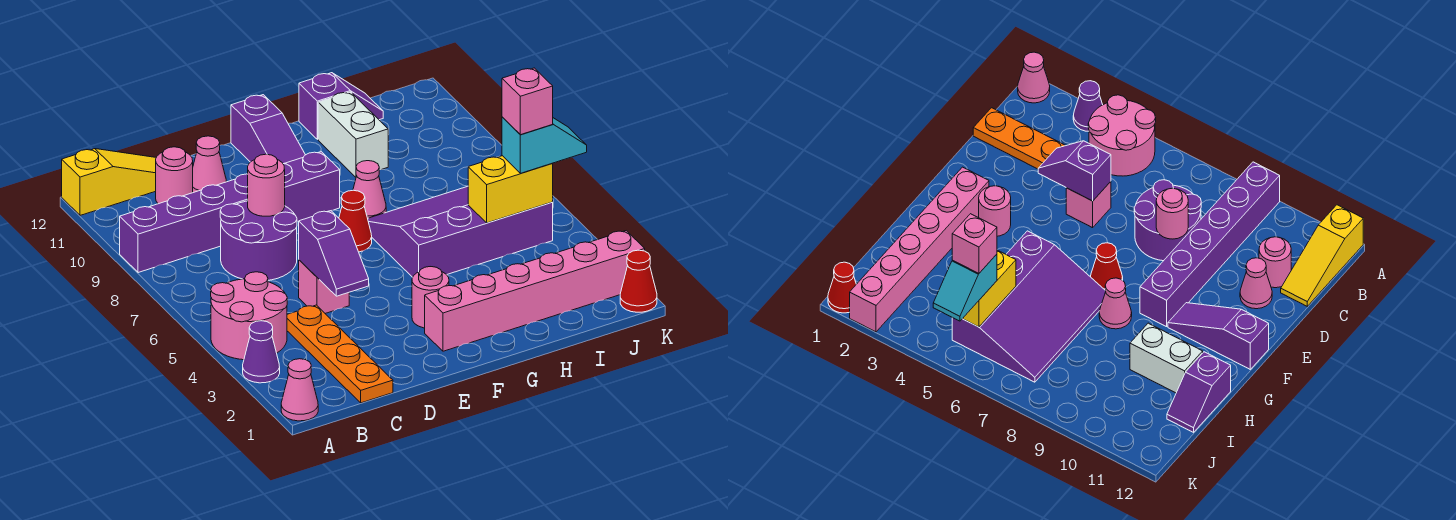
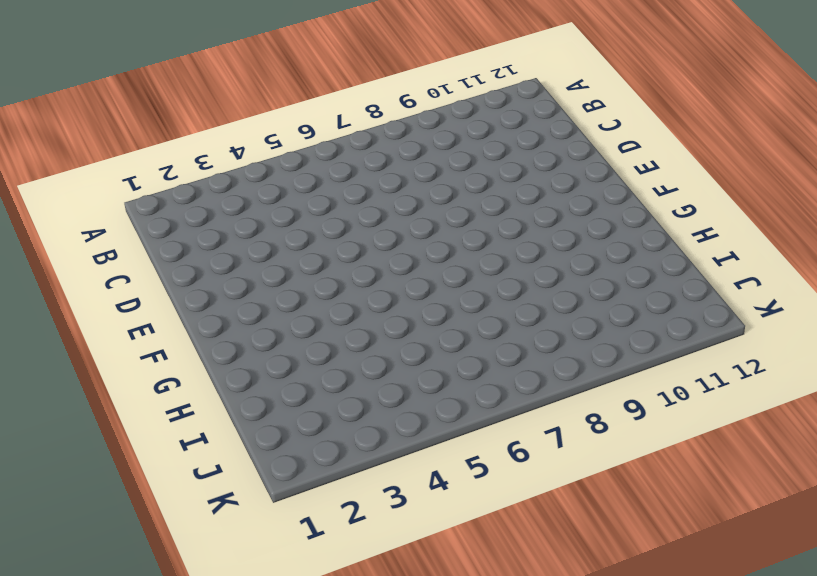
none -> pink 1x1 cone [281,359,318,421]
none -> purple 1x1 cone [243,321,280,383]
none -> pink 2x2 round brick [211,272,287,360]

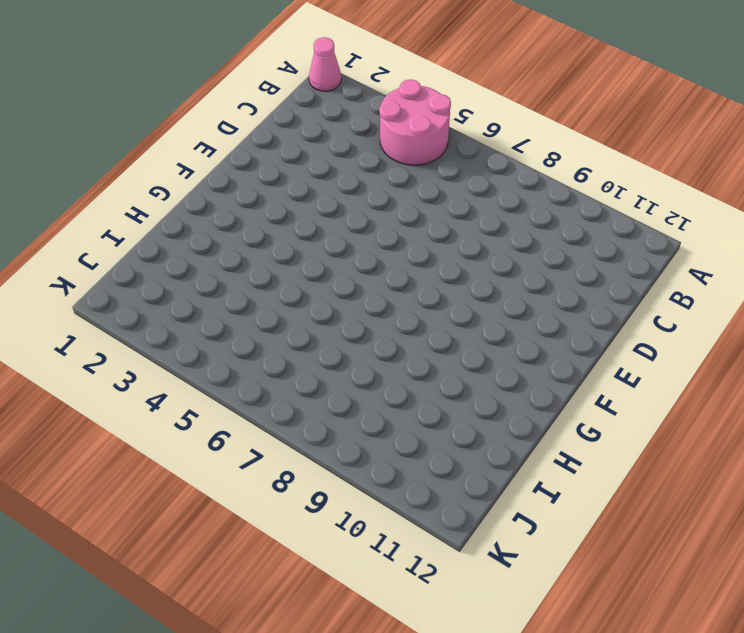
none -> purple 1x1 cone [243,321,280,383]
none -> purple 1x6 brick [120,152,340,273]
none -> yellow 1x3 slope [62,149,156,215]

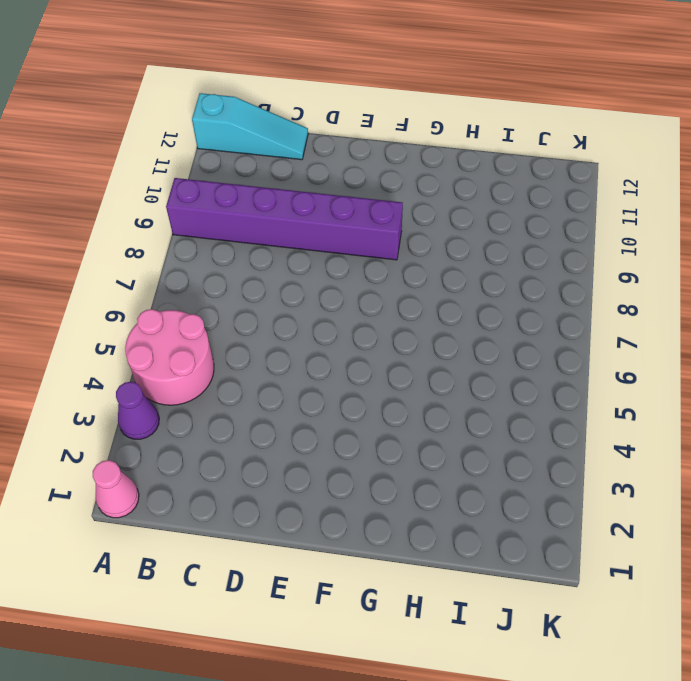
cyan 1x3 slope [192,93,308,160] -> yellow 1x3 slope [62,149,156,215]
none -> orange 1x4 plate [287,305,393,403]
none -> purple 2x2 round brick [220,201,297,280]
none -> pink 1x1 round brick [156,147,193,204]

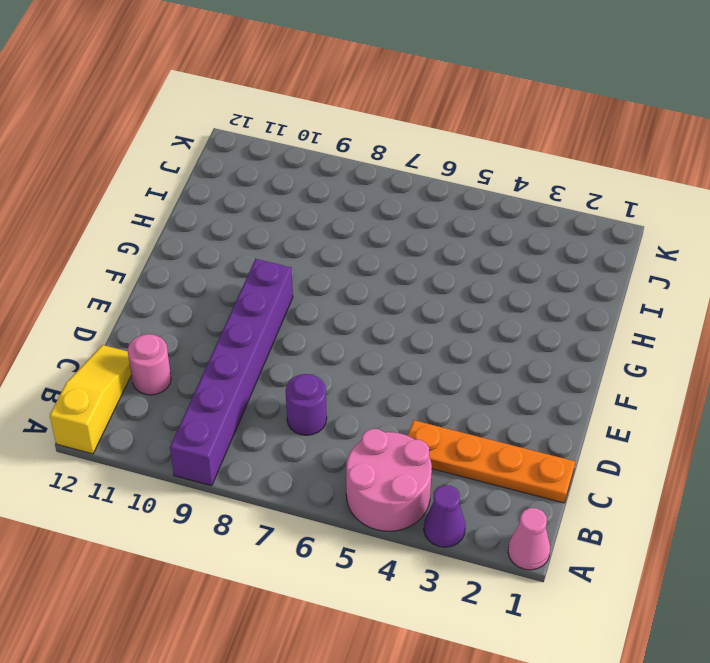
purple 1x1 round brick [286,374,327,435] -> purple 2x2 round brick [220,201,297,280]
none -> pink 1x1 brick [299,260,349,313]
none -> pink 1x1 cone [193,136,226,193]
none -> pink 1x6 brick [425,231,645,351]

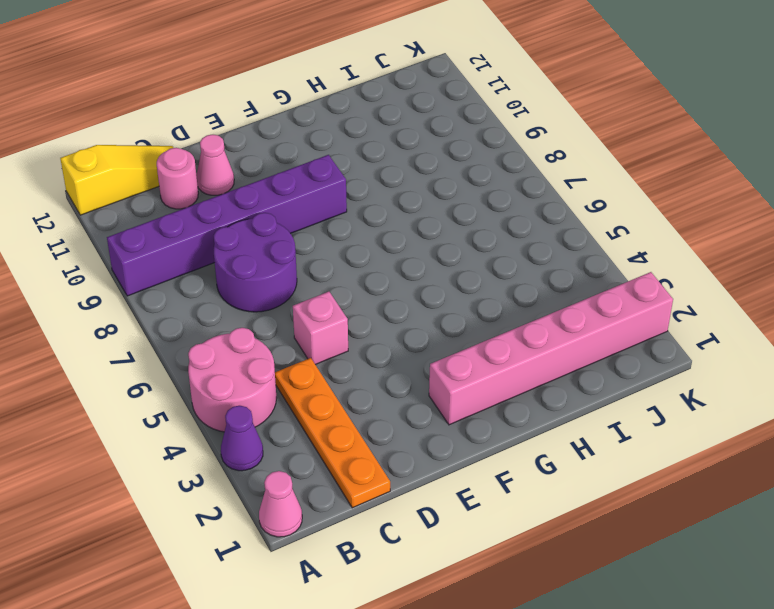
none -> pink 1x1 round brick [412,267,449,328]
none -> red 1x1 cone [339,190,372,252]
none -> purple 1x3 slope [231,95,305,164]

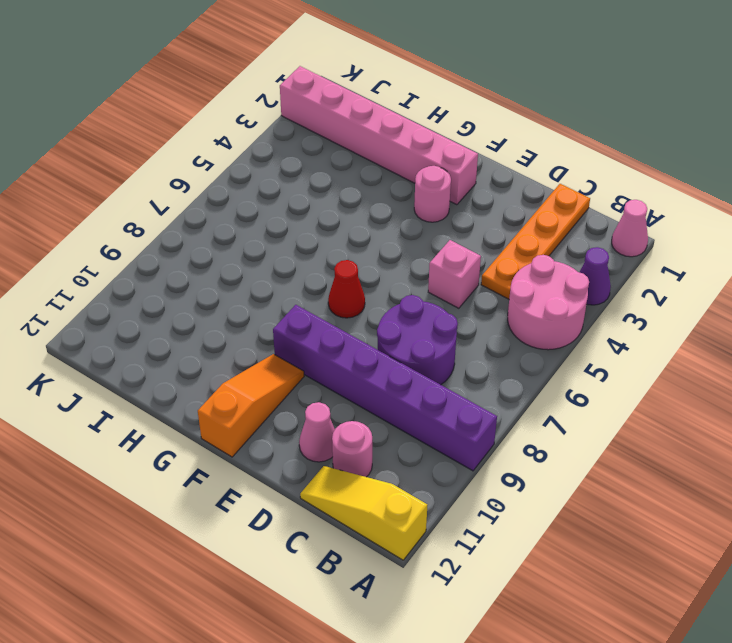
orange 1x3 slope [198,354,304,457] -> purple 1x3 slope [231,95,305,164]
none -> purple 3x4 slope [368,186,553,277]
none -> pink 1x1 cone [353,161,386,218]
none -> white 1x2 brick [318,92,388,177]

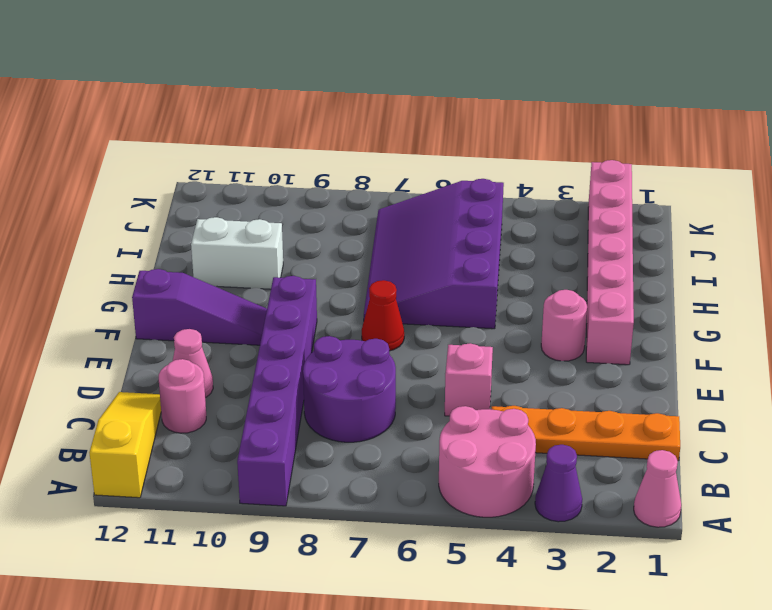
none -> pink 1x1 cone [353,161,386,218]
none -> purple 1x2 slope [299,73,383,139]
none -> red 1x1 cone [620,250,657,312]

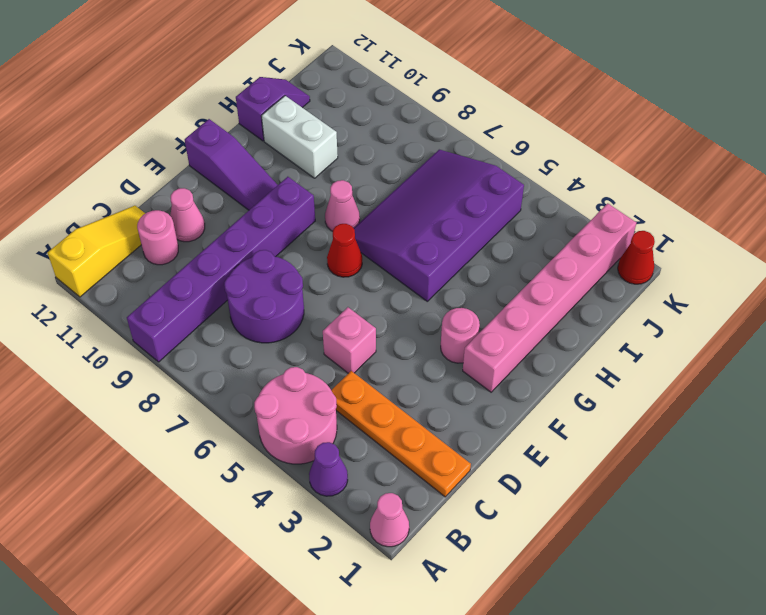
none -> purple 1x2 slope [299,211,369,296]
none -> pink 1x1 round brick [248,154,285,216]
none -> yellow 1x2 brick [468,156,553,223]

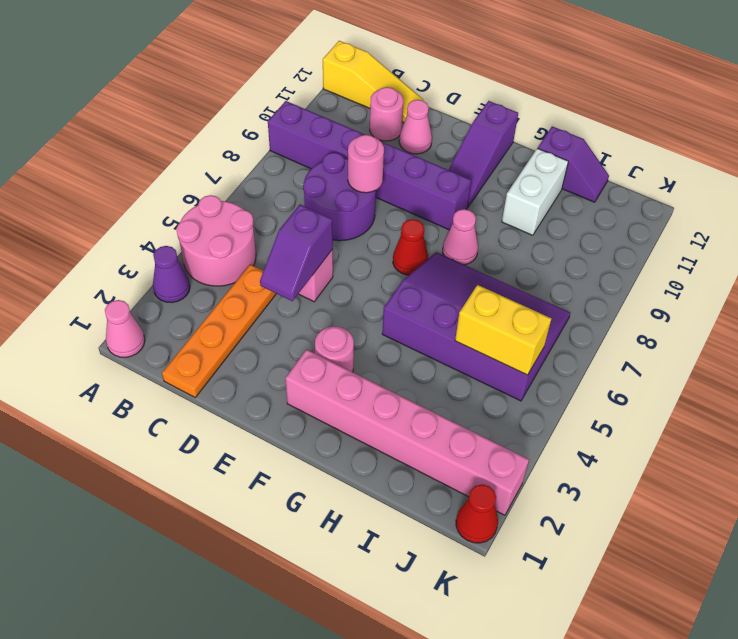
none -> cyan 1x2 slope [502,117,587,173]
none -> pink 1x1 brick [502,68,553,135]

